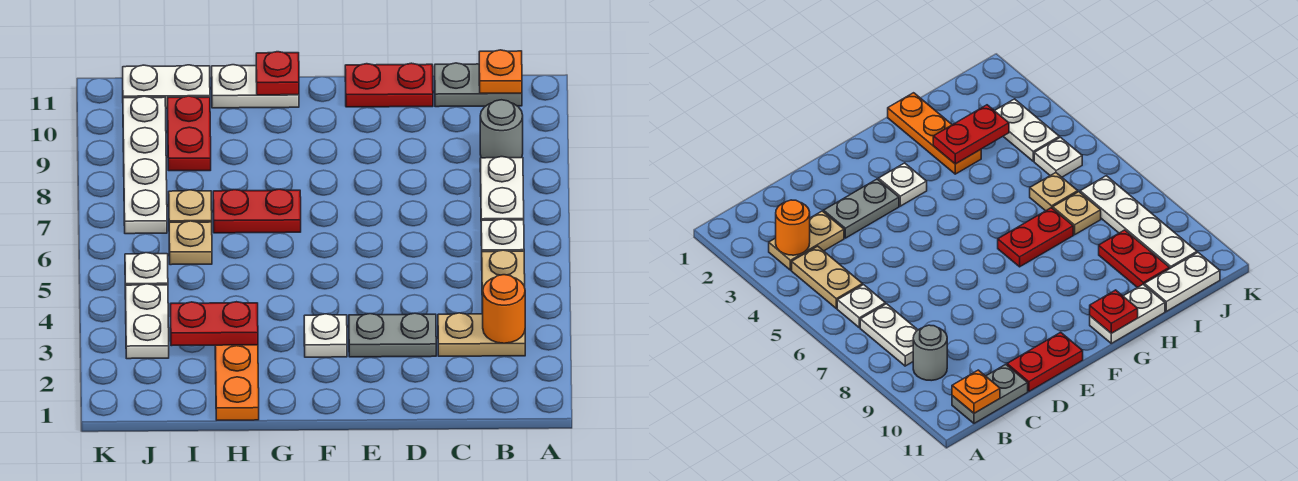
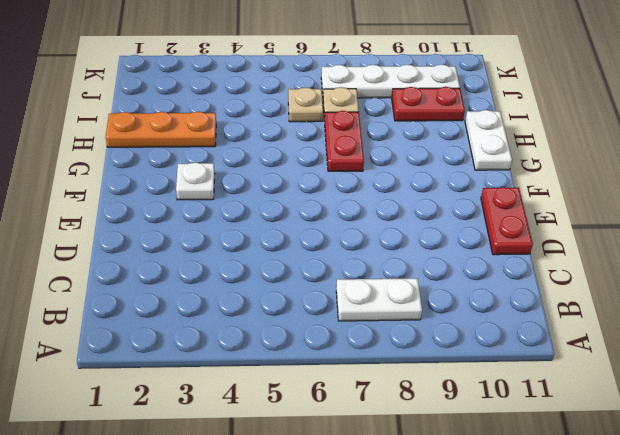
none -> tan 1x2 plate [438,313,525,356]
none -> tan 1x2 plate [482,250,525,314]
none -> white 1x1 plate [481,219,524,252]

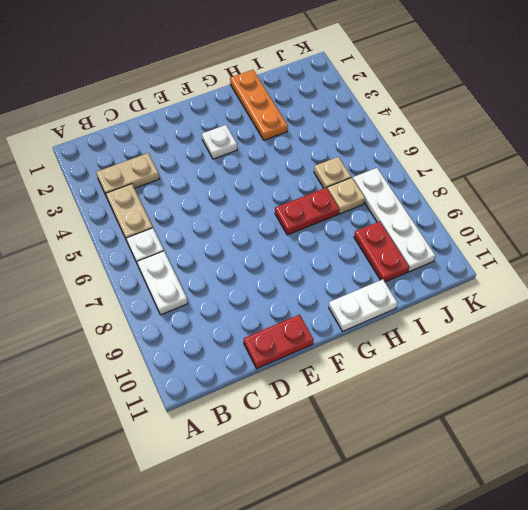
none -> grey 1x1 round brick [480,100,523,158]
none -> grey 1x2 plate [435,63,522,107]
none -> grey 1x2 plate [349,313,436,357]

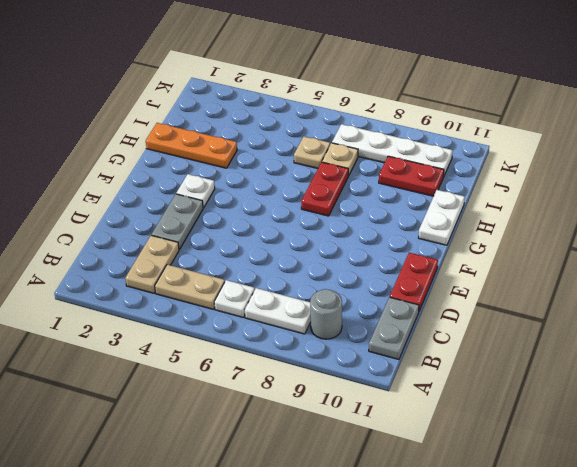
none -> white 1x2 plate [123,65,210,108]
none -> white 1x2 plate [125,284,169,359]
none -> white 1x1 plate [125,253,168,285]

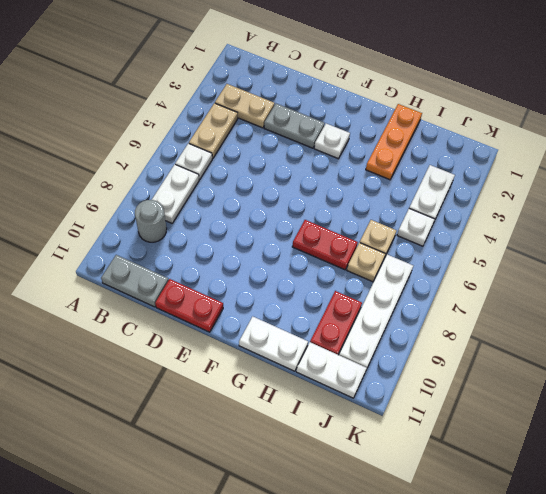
none -> orange 1x1 round brick [482,275,525,343]
none -> orange 1x1 plate [479,50,522,93]
none -> red 1x1 plate [256,52,299,95]

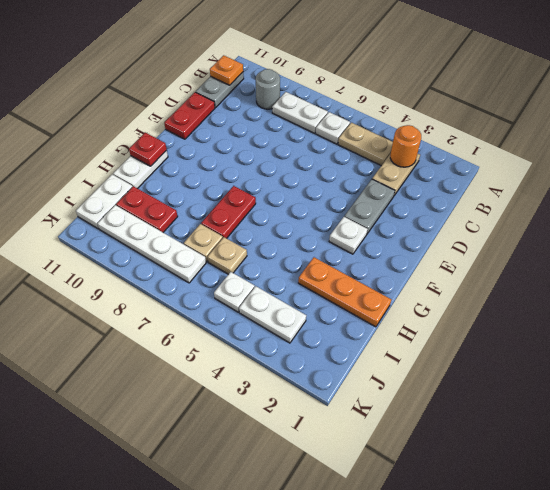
none -> red 1x2 plate [170,302,258,346]

